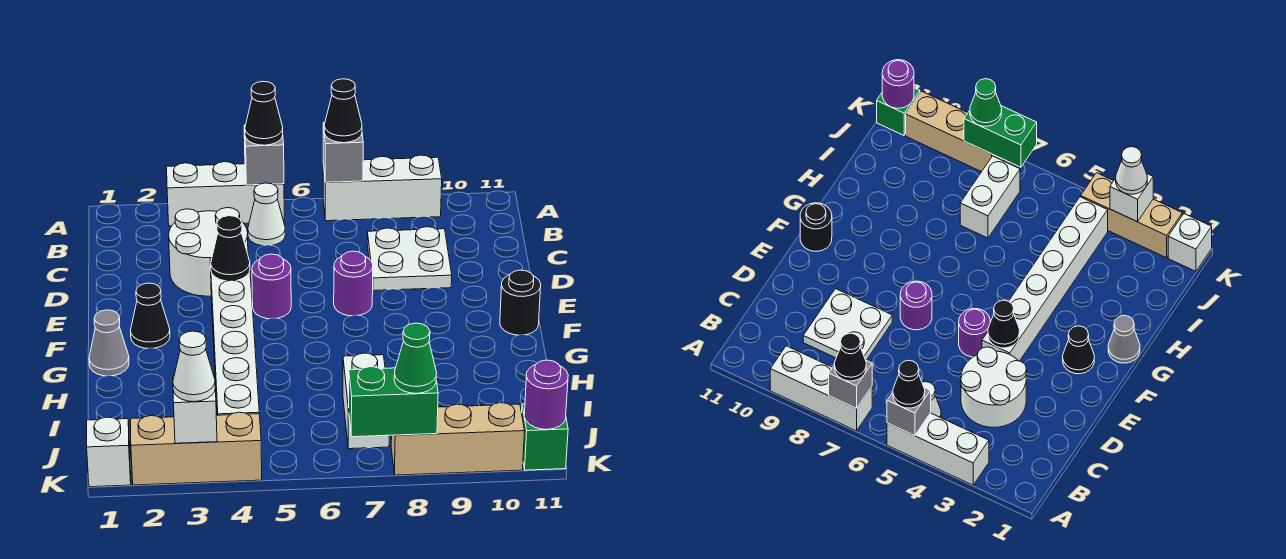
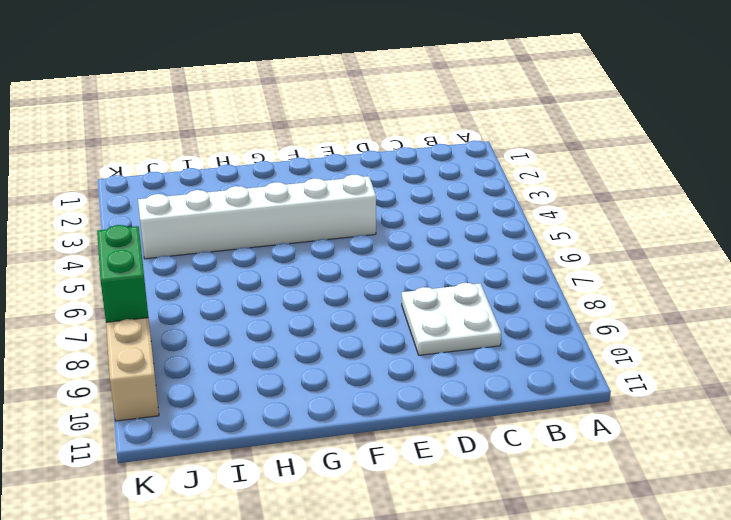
none -> white 1x3 brick [167,162,284,226]
none -> white 1x3 brick [323,155,442,221]
none -> white 1x1 cone [248,183,285,246]

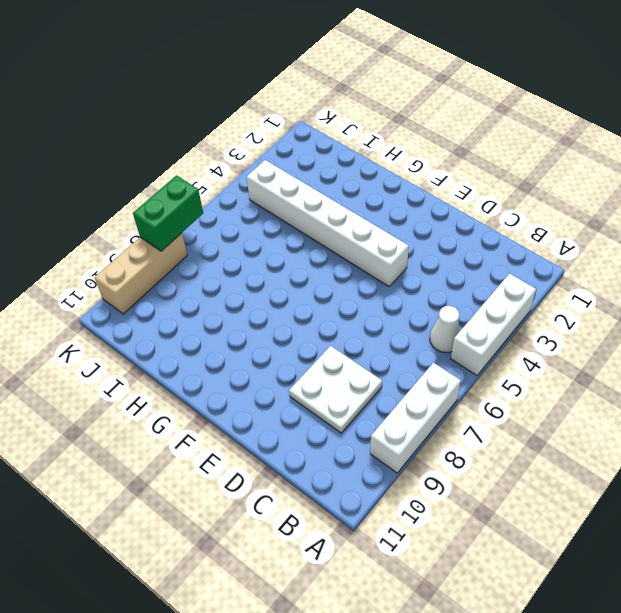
none -> white 2x2 round brick [169,208,248,296]
none -> purple 1x1 round brick [252,254,291,319]
none -> purple 1x1 round brick [334,251,373,316]

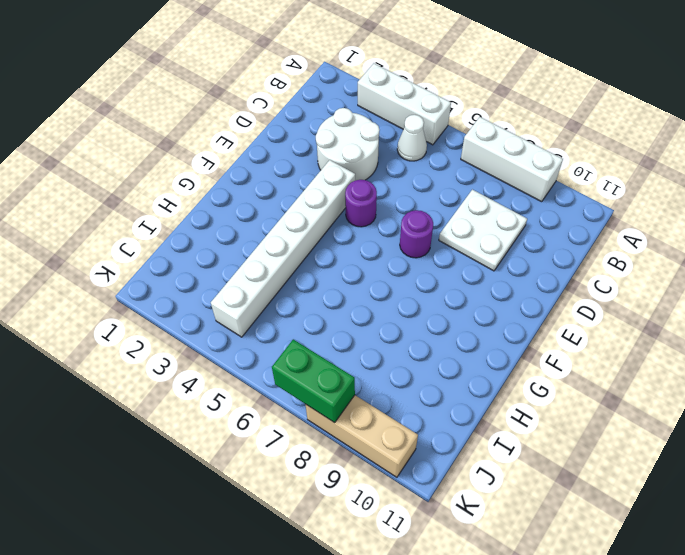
none -> black 1x1 cone [131,283,170,348]
none -> black 1x1 round brick [500,270,541,335]
none -> grey 1x1 cone [89,310,129,376]

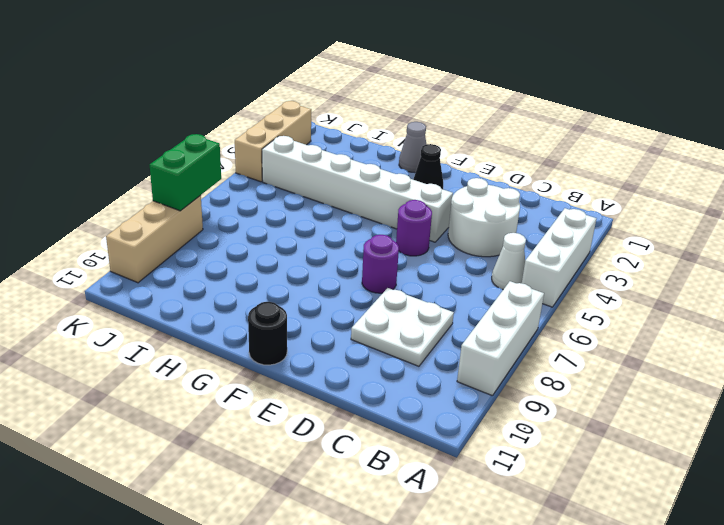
none -> white 1x2 brick [343,353,389,449]
none -> white 1x1 brick [87,417,131,487]
none -> green 1x1 brick [522,404,568,470]

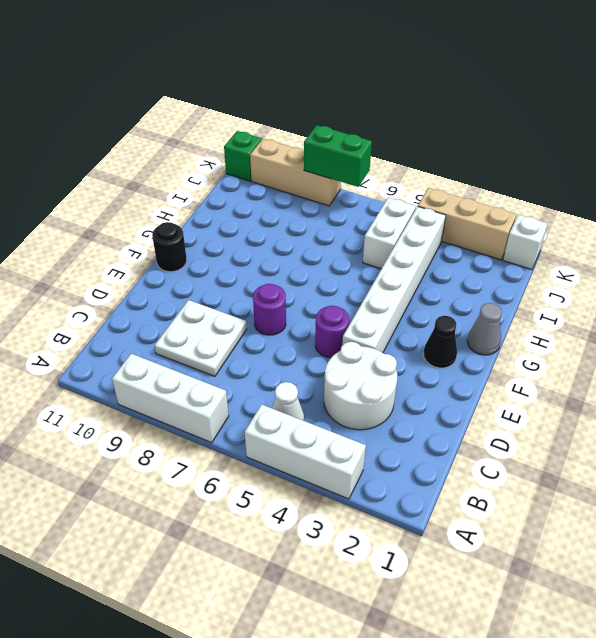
white 1x2 brick [363,198,416,269] -> white 1x2 brick moved to [343,353,389,449]
none -> grey 1x1 brick [244,125,284,185]
none -> grey 1x1 brick [323,122,363,182]
none -> black 1x1 cone [211,216,250,281]

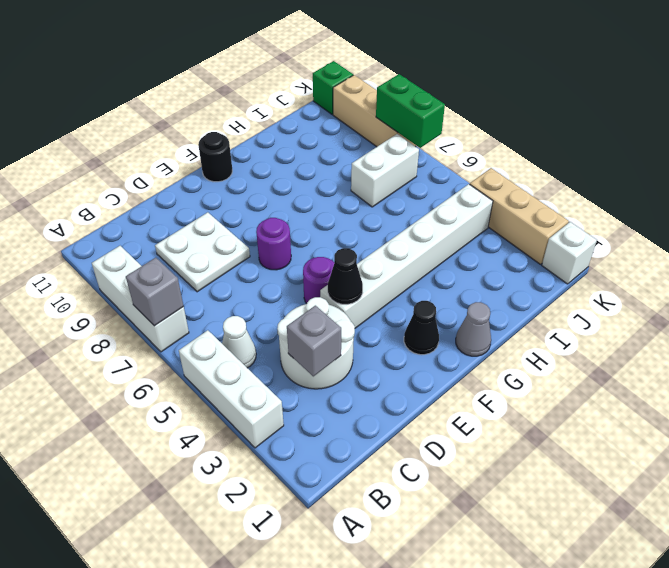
grey 1x1 brick [287,306,341,376] -> grey 1x1 brick moved to [244,125,284,185]
none -> white 1x1 brick [173,375,217,443]
none -> purple 1x1 round brick [524,360,568,429]
none -> black 1x1 cone [245,81,283,145]

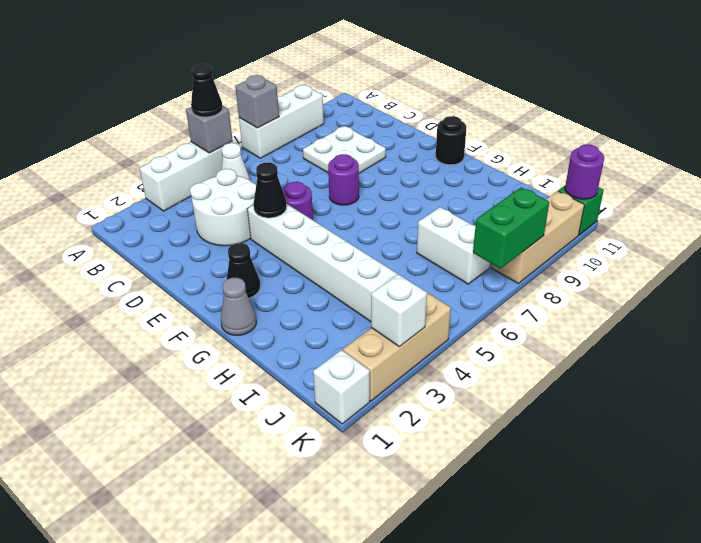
none -> black 1x1 cone [324,79,362,143]
none -> white 1x1 cone [173,331,215,402]
none -> green 1x1 cone [394,323,437,393]

